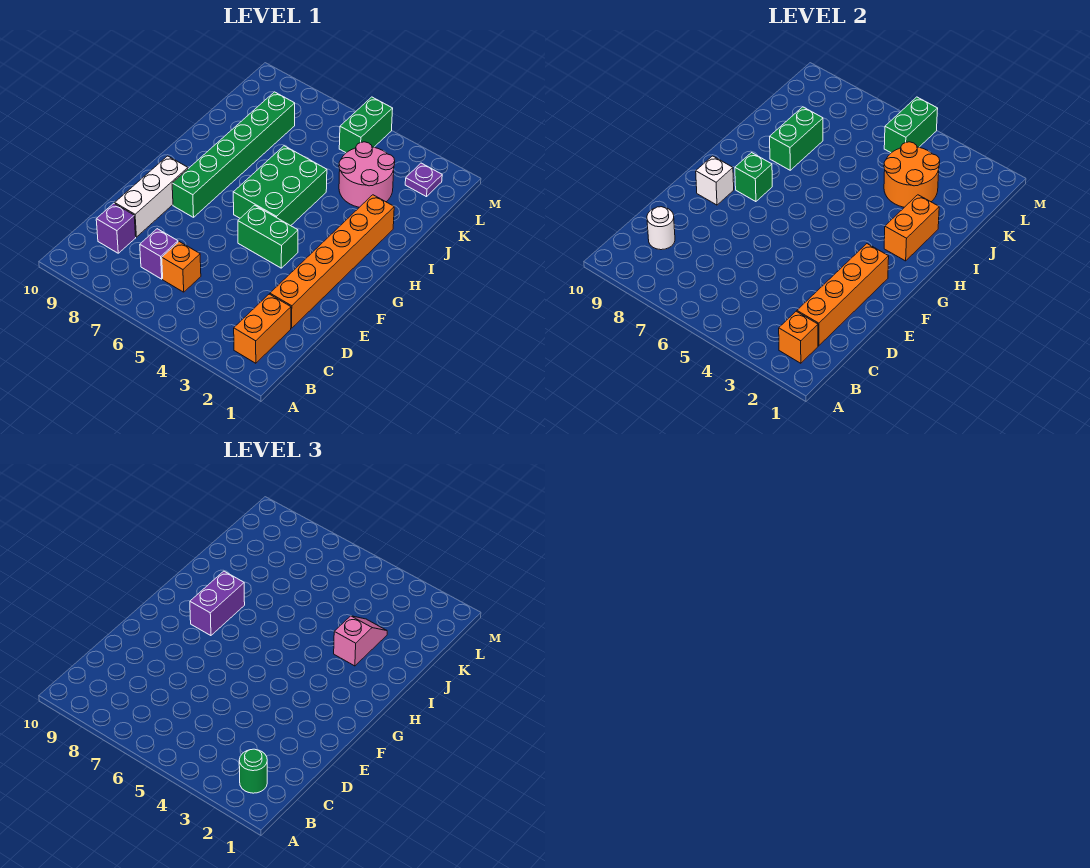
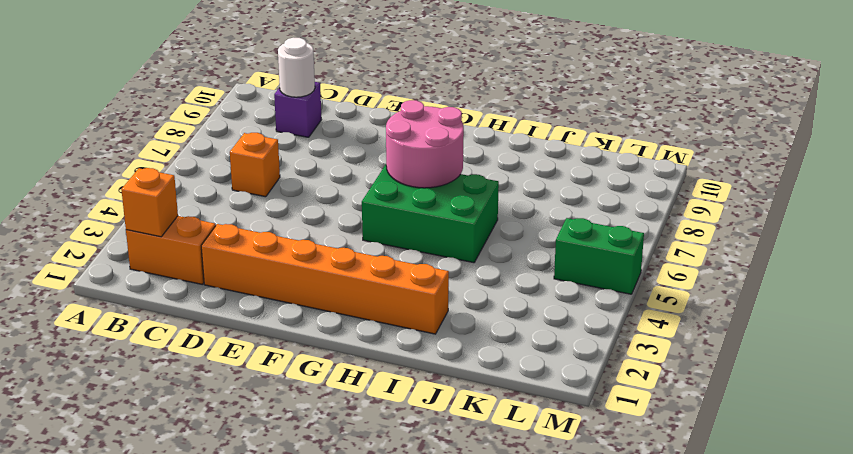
pink 2x2 round brick [386,100,464,188] -> pink 2x2 round brick moved to [339,142,395,207]
none -> purple 1x1 brick [140,229,178,279]
none -> white 1x3 brick [115,156,188,237]
none -> green 1x2 brick [238,205,298,268]

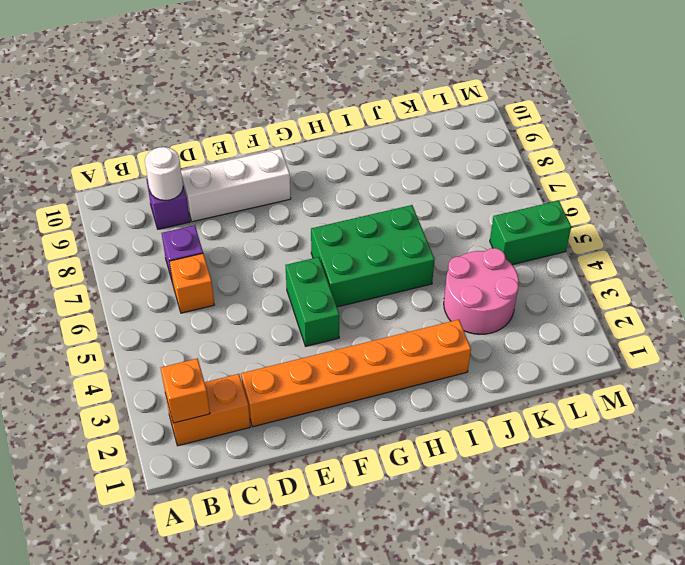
none -> green 1x6 brick [172,92,295,217]
none -> purple 1x1 plate [405,163,442,197]
none -> orange 1x4 brick [797,244,889,346]

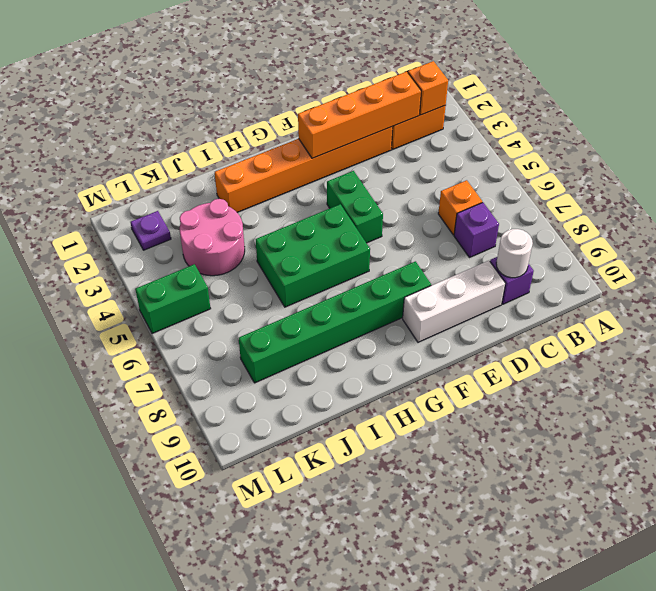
none -> white 1x1 brick [696,156,734,205]
none -> green 1x1 brick [735,153,772,202]
none -> orange 1x2 brick [884,195,939,261]

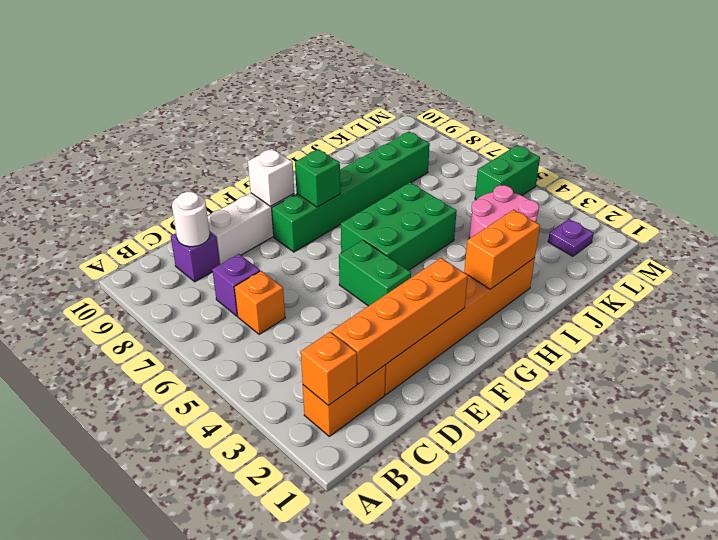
none -> green 1x2 brick [770,107,823,170]
none -> orange 2x2 round brick [884,142,940,207]
none -> green 1x2 brick [884,97,938,153]

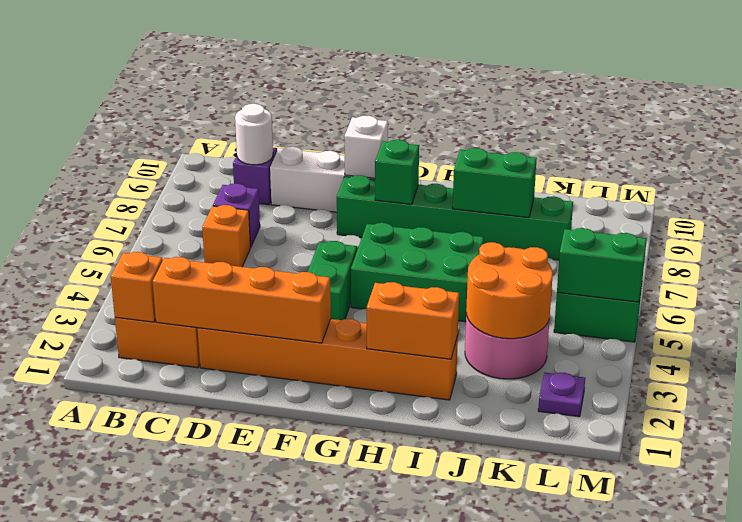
none -> green 1x1 round brick [239,749,267,793]
none -> purple 1x2 brick [190,571,245,636]
none -> pink 1x2 slope [334,616,387,666]

